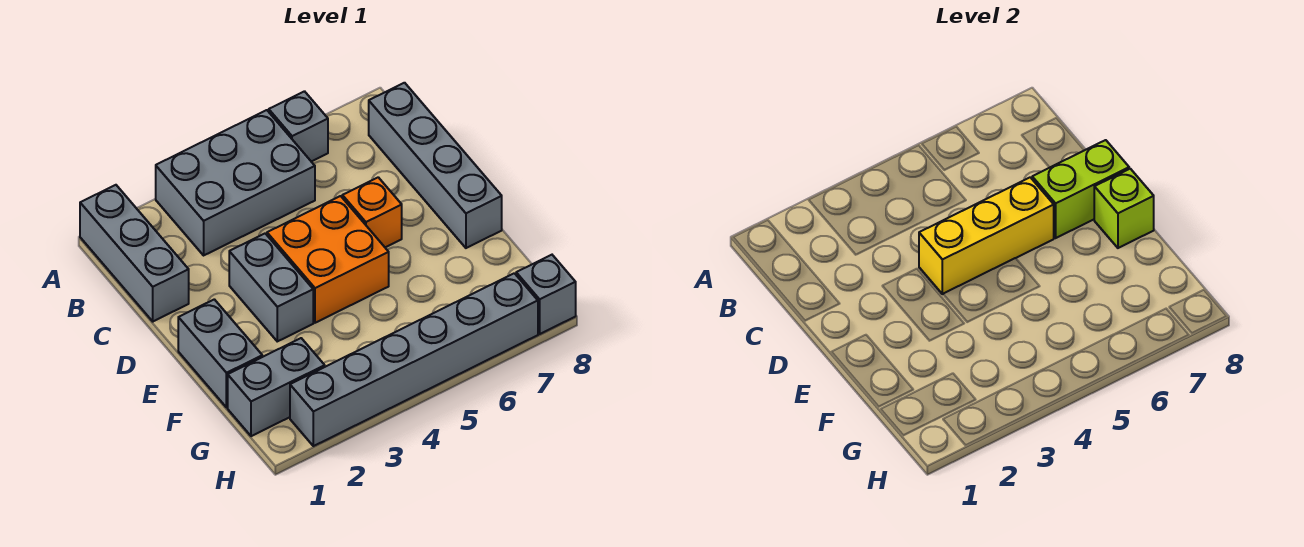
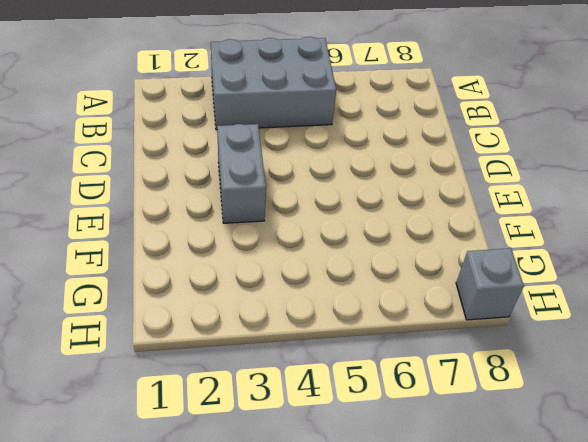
none -> grey 1x3 brick [80,185,189,321]
none -> grey 1x1 brick [269,91,328,162]
none -> grey 1x4 brick [369,83,502,248]

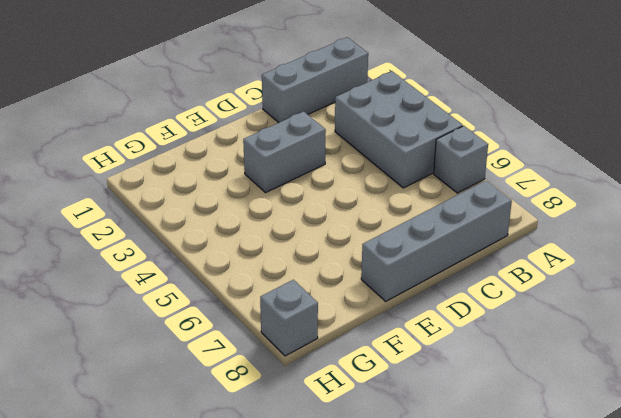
none -> orange 2x2 brick [267,196,389,323]
none -> orange 1x1 brick [342,177,402,247]
none -> grey 1x2 brick [178,299,262,408]

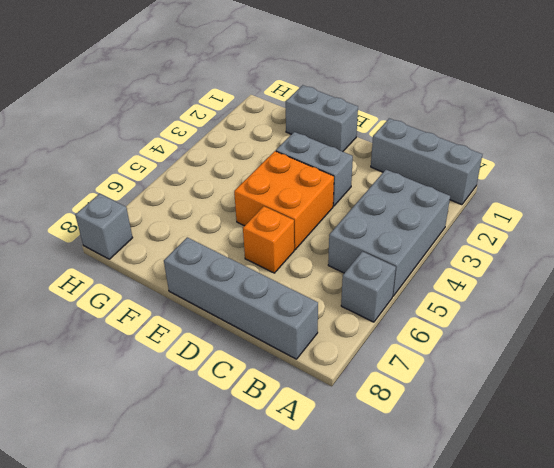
none -> grey 1x2 brick [228,338,325,436]
none -> grey 1x6 brick [290,273,538,446]
none -> yellow 1x3 brick [919,177,1054,294]

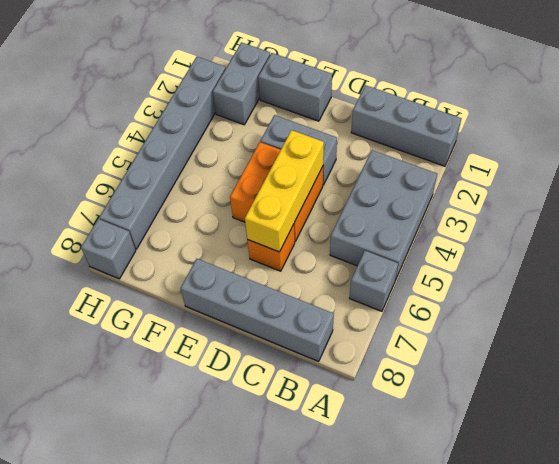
none -> lime 1x2 brick [1032,140,1129,238]
none -> lime 1x1 brick [1094,169,1154,248]

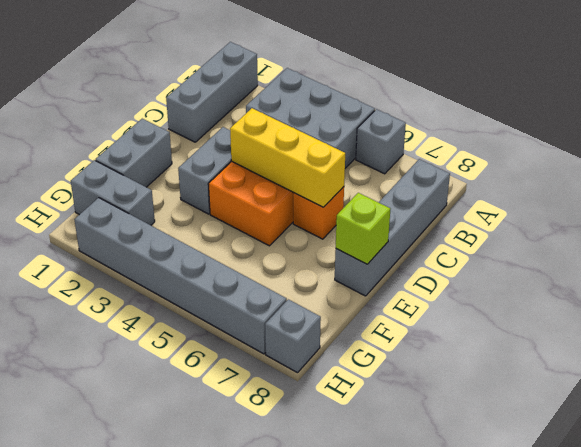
none -> lime 1x2 brick [1032,140,1129,238]

